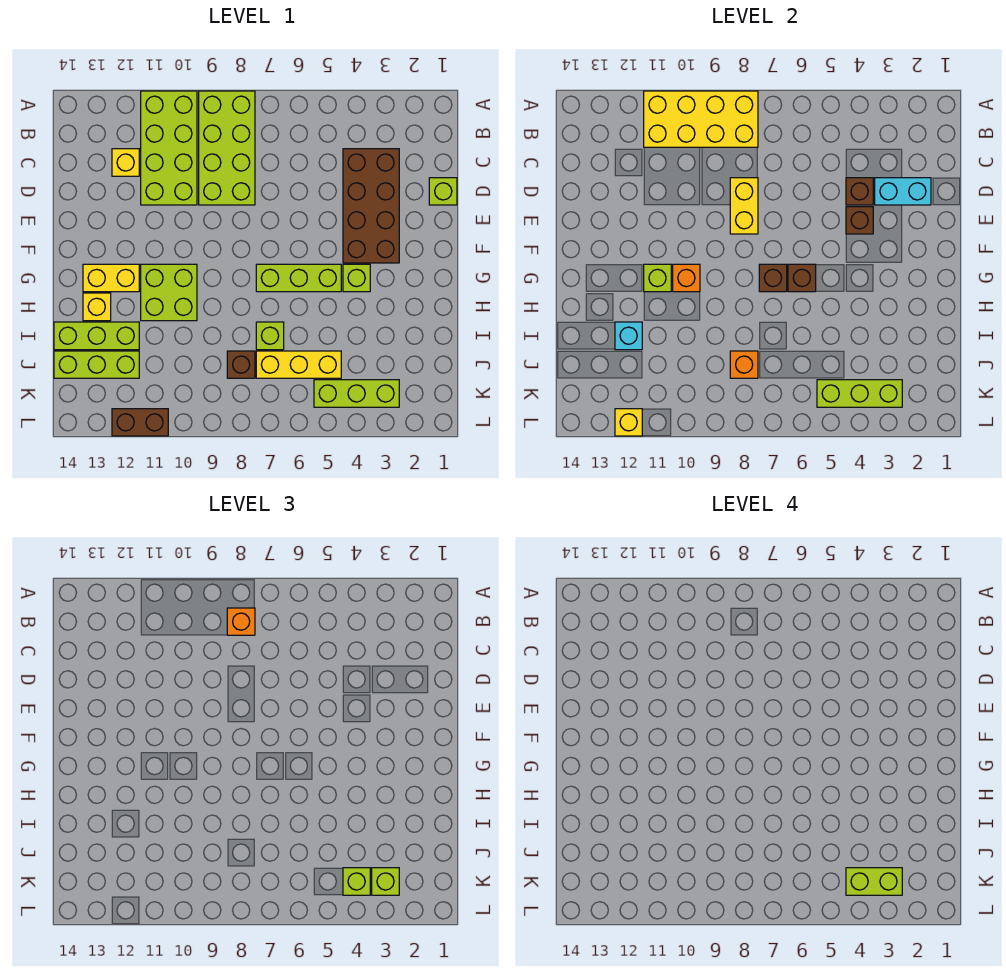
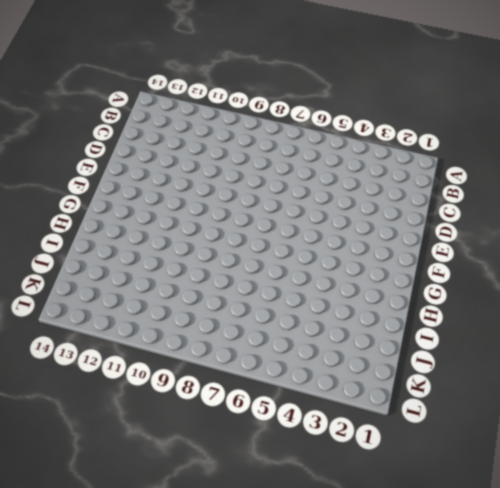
none -> lime 2x4 brick [199,91,255,205]
none -> lime 2x4 brick [141,91,197,205]
none -> brown 2x4 brick [343,149,399,263]
none -> yellow 1x1 brick [112,149,139,176]

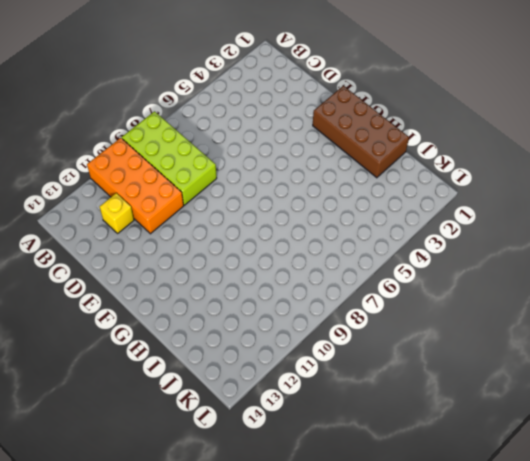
orange 2x4 brick [87,138,184,234] -> lime 2x4 brick [141,91,197,205]
brown 2x4 brick [313,86,409,178] -> brown 2x4 brick moved to [343,149,399,263]
none -> lime 1x1 brick [429,178,457,205]
none -> lime 1x1 brick [343,264,370,292]
none -> lime 1x3 brick [256,264,341,292]
none -> lime 2x2 brick [141,264,197,321]

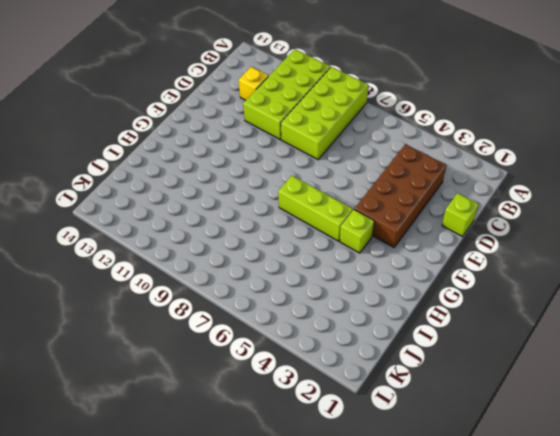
none -> lime 2x2 brick [141,264,197,321]
none -> yellow 1x2 brick [83,264,139,292]
none -> yellow 1x1 brick [83,293,111,321]
none -> lime 1x1 brick [256,322,284,350]

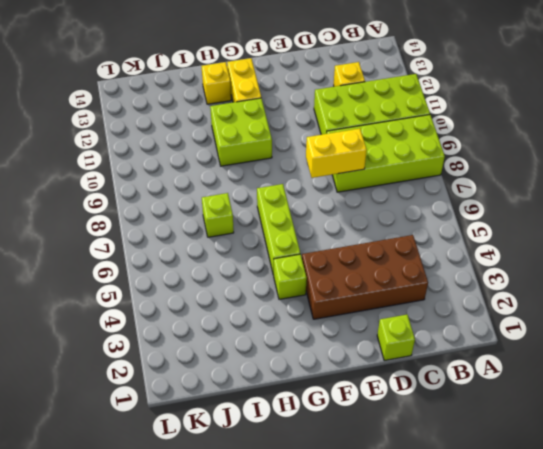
none -> lime 1x3 brick [54,322,139,350]
none -> yellow 1x3 brick [256,351,341,378]
none -> brown 1x1 brick [227,351,255,378]
none -> lime 1x3 brick [54,351,139,378]

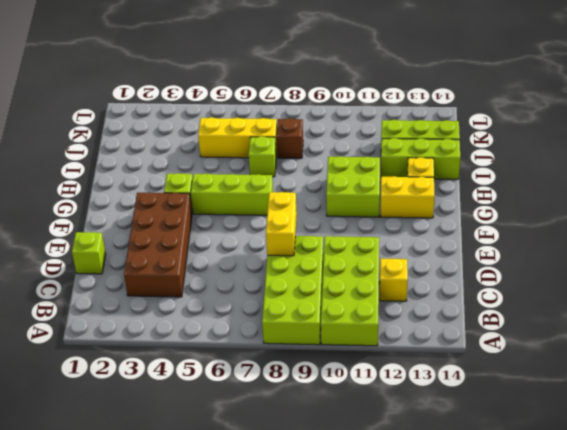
none -> lime 1x3 brick [314,380,399,407]
none -> brown 1x2 brick [112,409,168,436]
none -> yellow 2x4 brick [644,91,758,147]
none -> cyan 1x2 brick [875,178,931,205]

